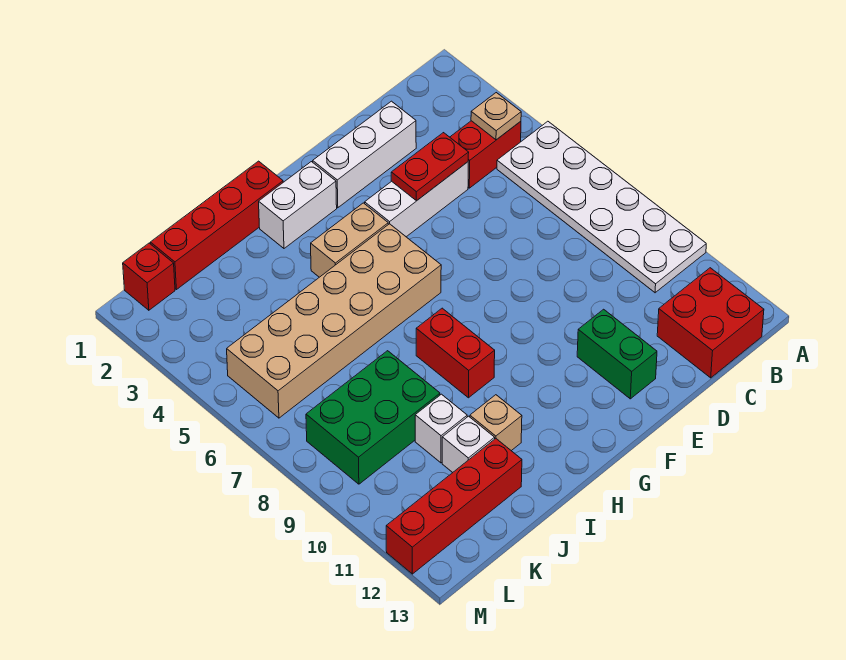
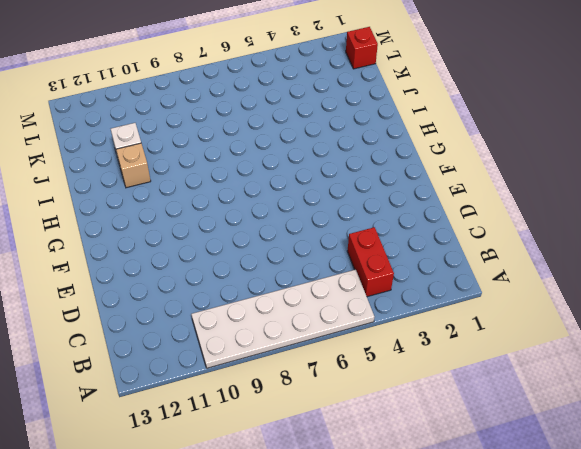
none -> red 2x2 brick [657,268,764,378]
none -> white 1x3 brick [313,101,416,208]
none -> white 1x3 brick [365,162,468,237]

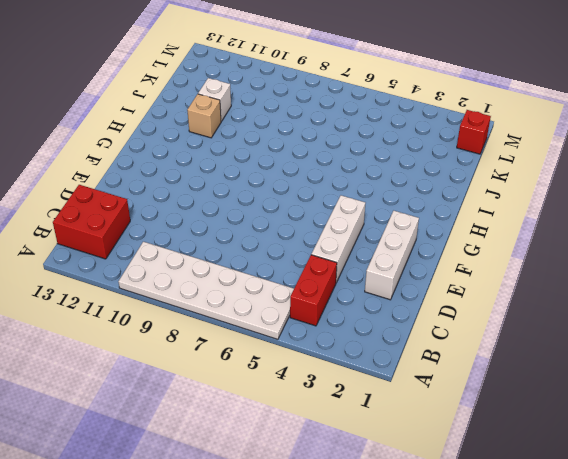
none -> green 1x2 brick [577,309,657,399]
none -> white 1x2 brick [259,162,337,248]
none -> tan 1x2 brick [311,203,388,277]

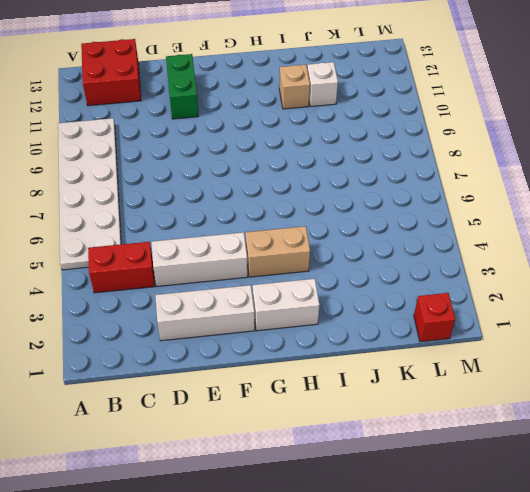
none -> tan 2x6 brick [227,224,441,418]
none -> red 1x4 brick [150,161,283,290]
none -> red 1x2 brick [416,308,495,398]

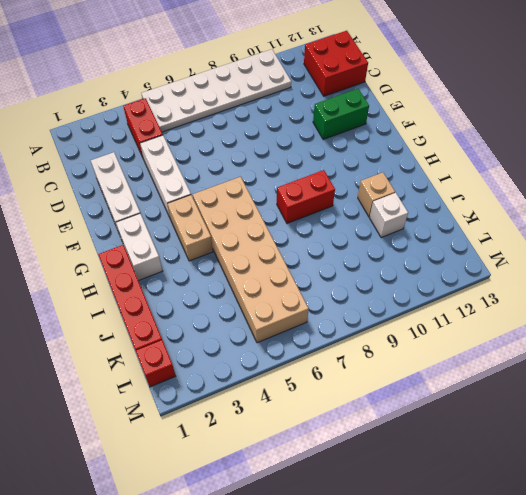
none -> green 2x3 brick [306,351,440,484]
none -> white 1x1 brick [415,394,467,463]
none -> red 1x4 brick [386,439,522,574]

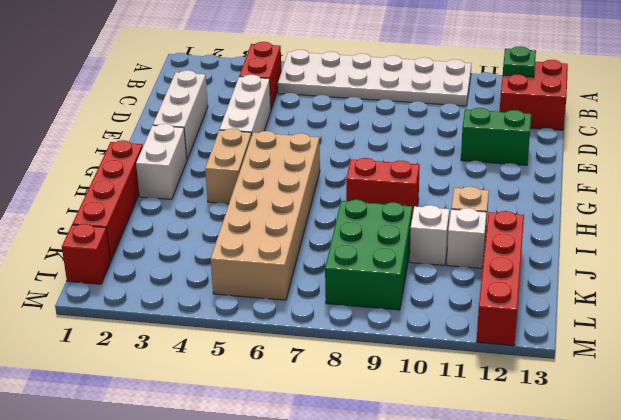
green 1x1 plate [503,46,536,77] -> none
none -> tan 1x1 plate [471,93,521,140]
none -> red 1x2 plate [391,133,469,201]

